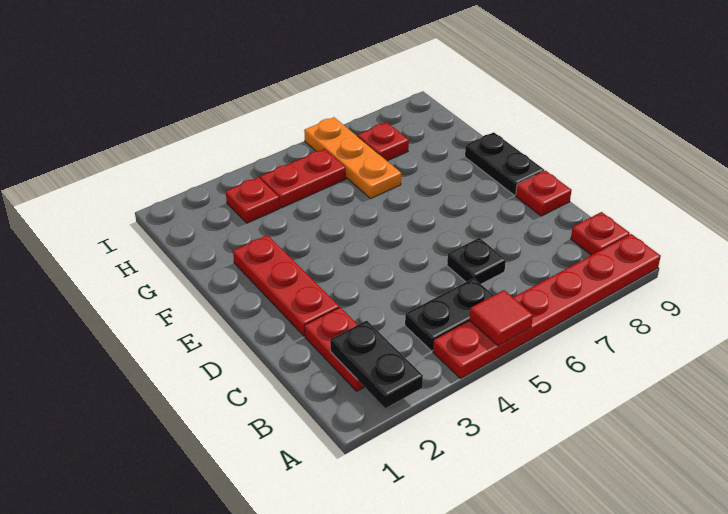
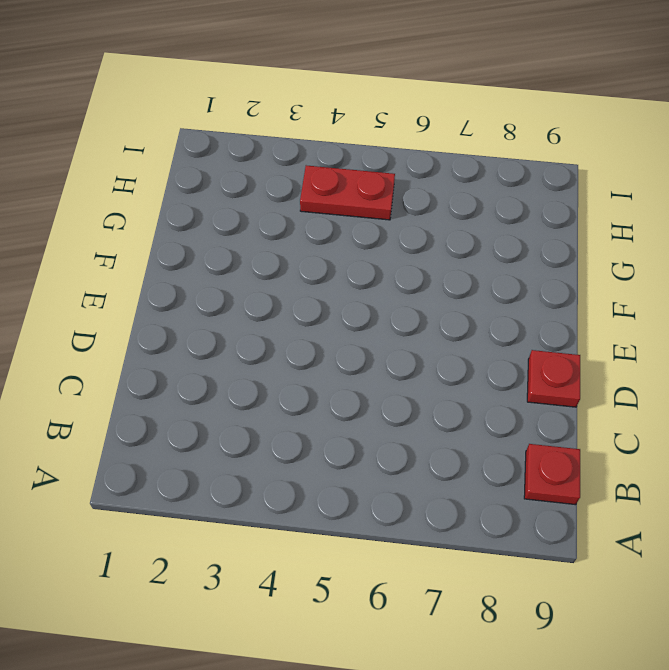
none -> red 1x6 plate [433,234,661,378]
none -> red 1x2 plate [305,307,364,391]
none -> black 1x2 plate [405,278,493,351]

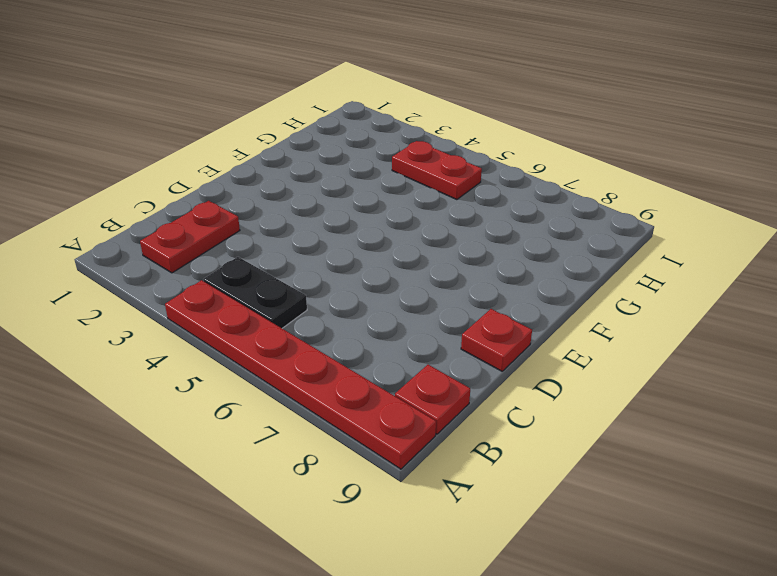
none -> black 1x1 plate [447,238,506,284]
none -> red 1x3 plate [233,235,339,336]
none -> black 1x2 plate [465,132,544,195]

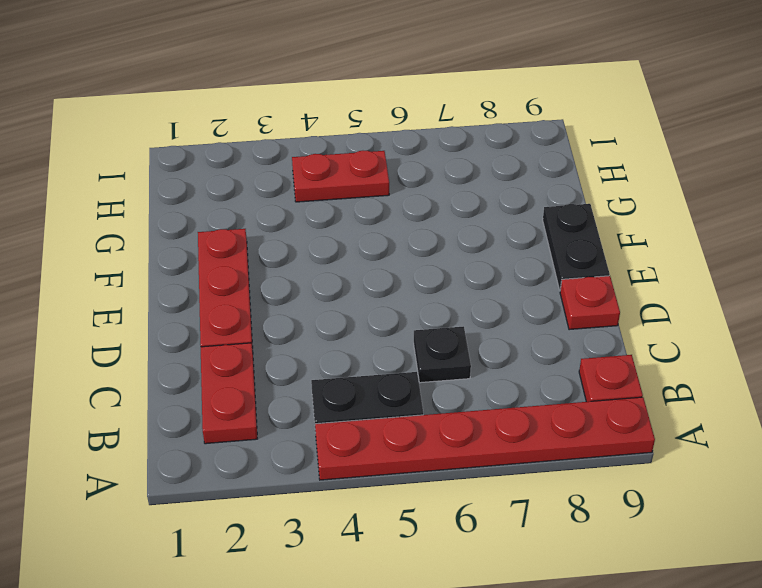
none -> orange 1x3 plate [304,117,401,198]
none -> red 1x1 plate [226,177,280,223]
none -> red 1x1 plate [358,122,409,161]

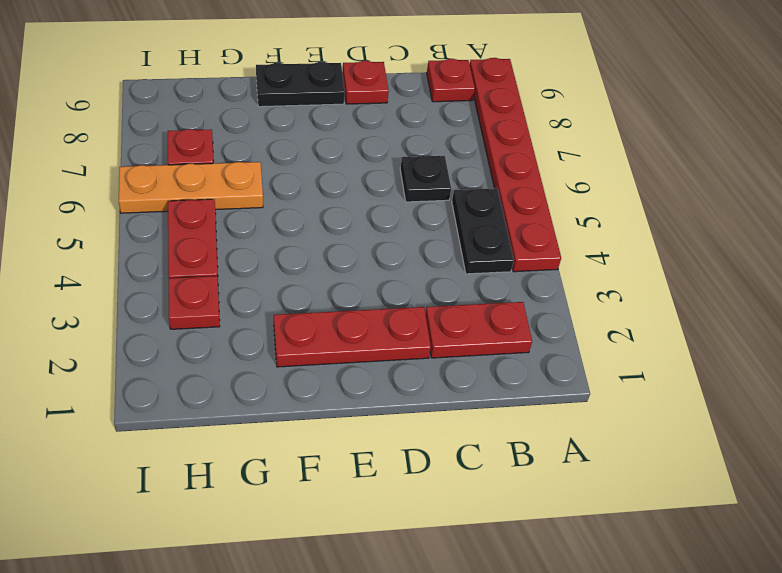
none -> black 1x2 plate [330,321,423,408]
none -> red 1x1 tile [470,290,533,346]

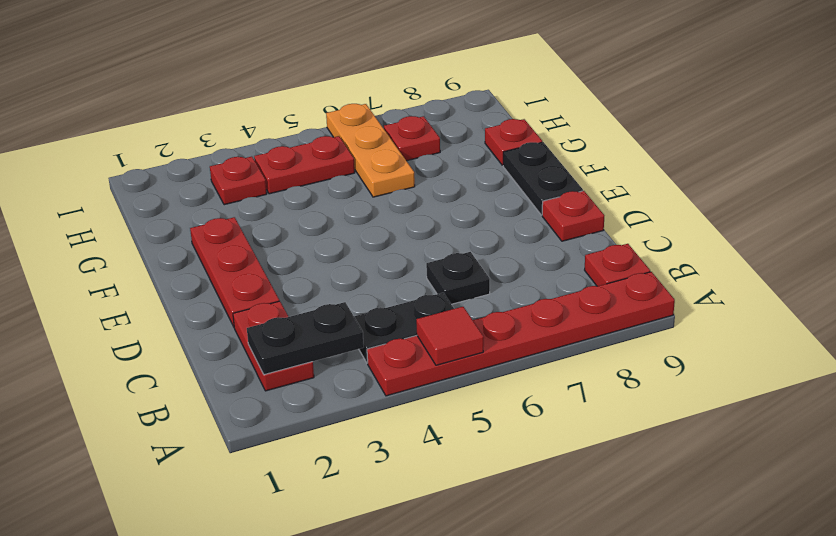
black 1x2 plate [247,302,364,375] -> black 1x2 plate turned to [330,321,423,408]
red 1x1 plate [485,119,542,165] -> none

